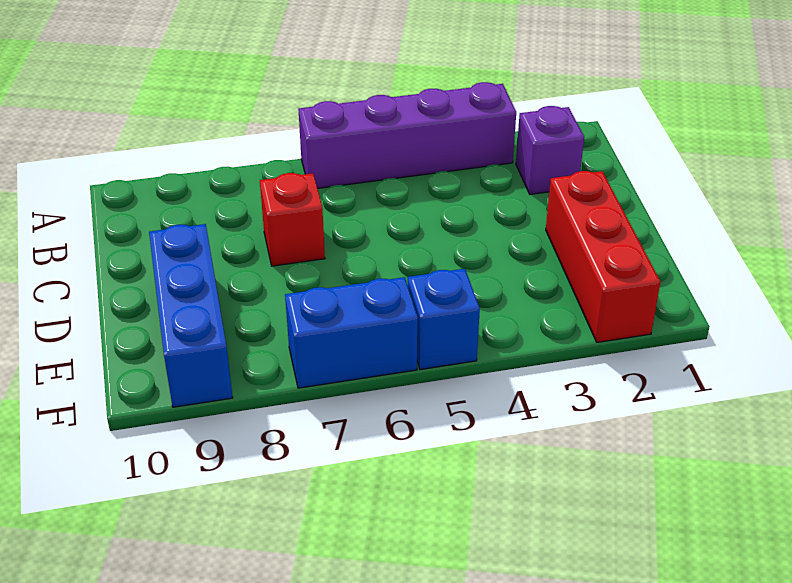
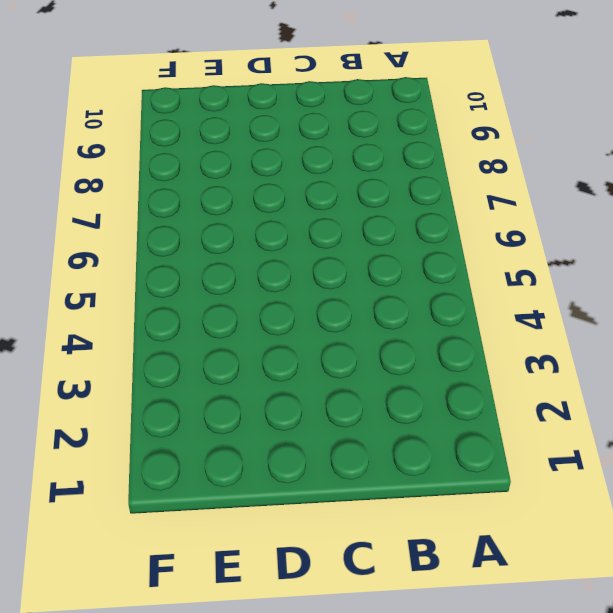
none -> purple 1x4 brick [298,82,516,188]
none -> purple 1x1 brick [516,106,584,194]

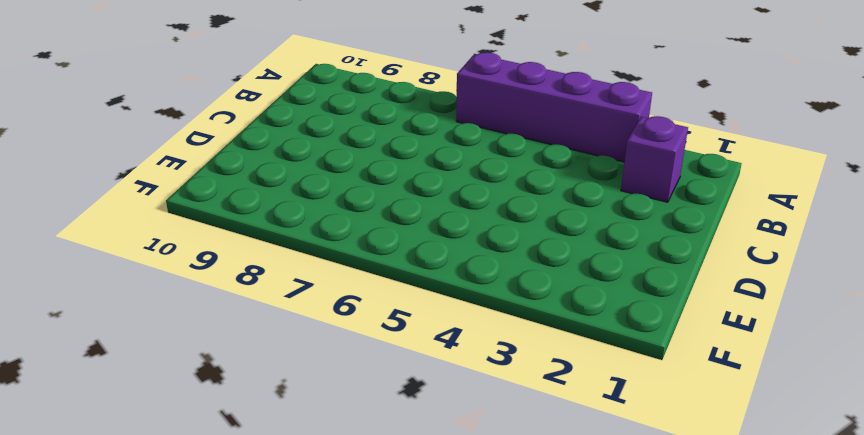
none -> red 1x1 brick [260,173,325,266]
none -> red 1x3 brick [546,171,660,342]

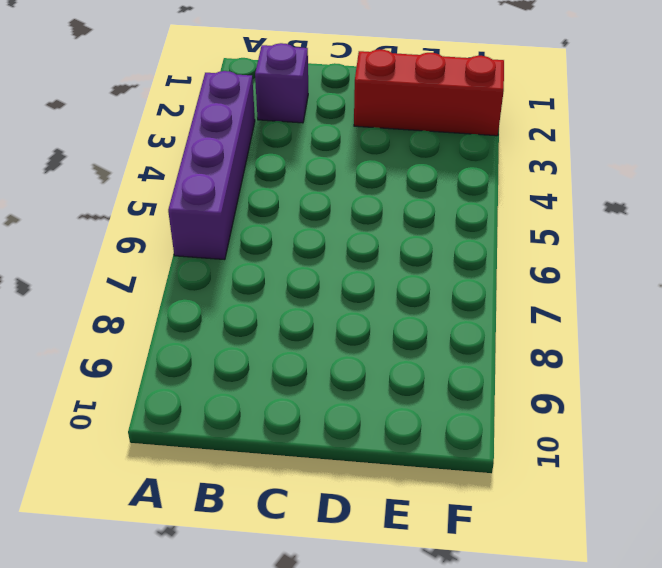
none -> red 1x1 brick [260,173,325,266]
none -> blue 1x3 brick [149,224,233,407]

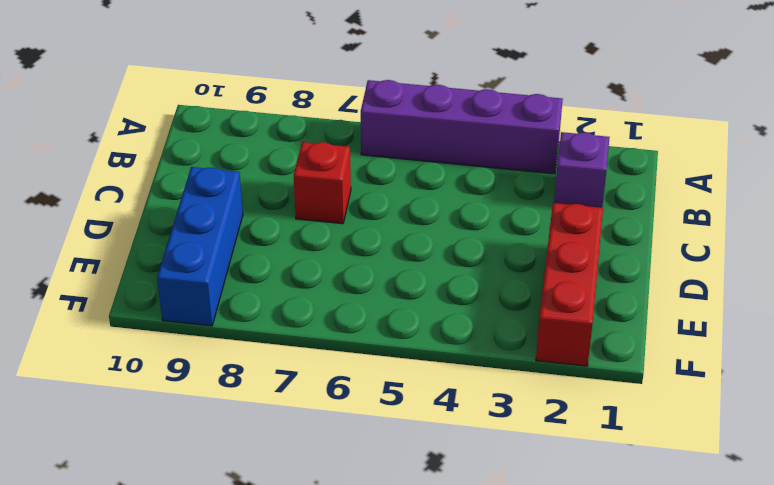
none -> blue 1x1 brick [408,269,480,369]
none -> blue 1x2 brick [285,277,418,388]

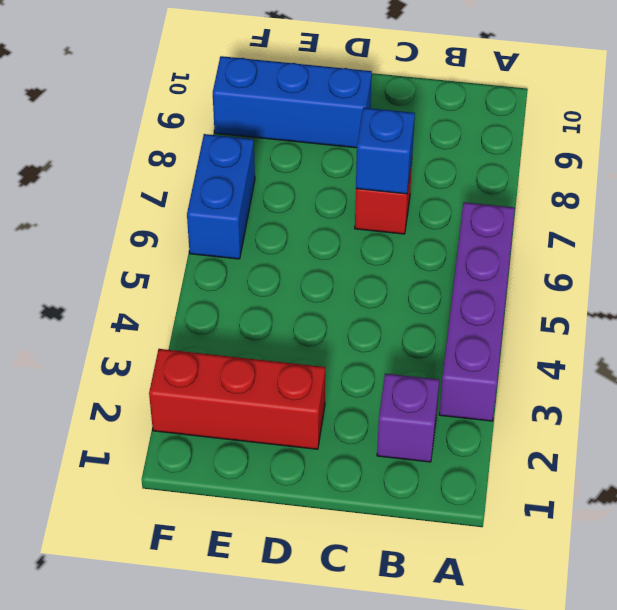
blue 1x1 brick [356,108,415,194] -> blue 1x1 brick moved to [408,269,480,369]

